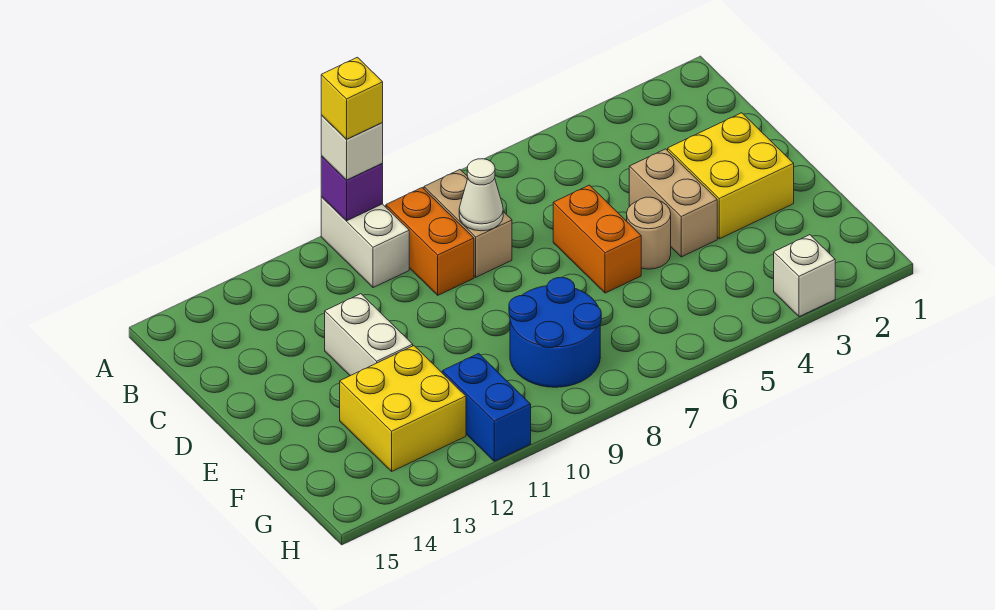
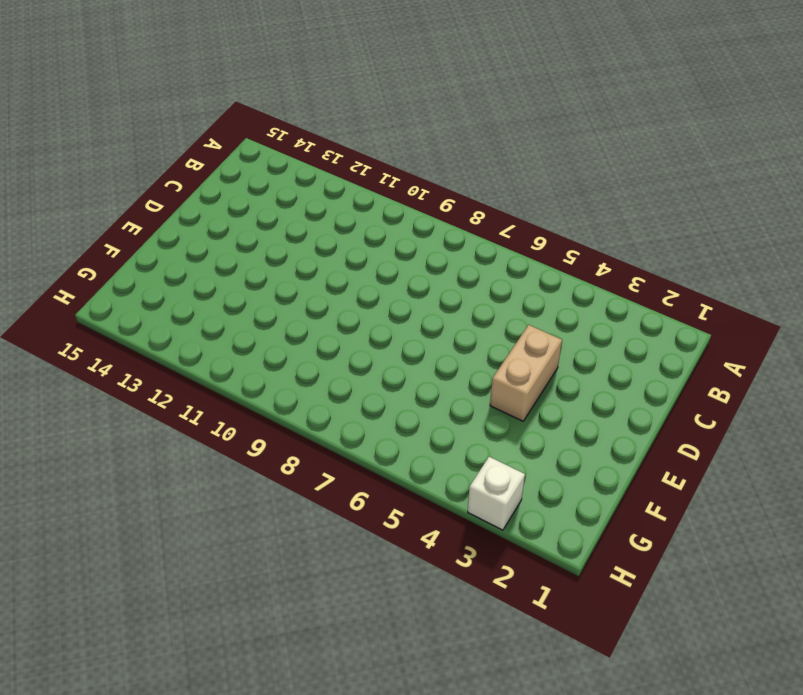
none -> white 1x2 brick [321,197,409,288]
none -> tan 1x2 brick [424,170,512,277]
none -> orange 1x2 brick [386,188,474,295]

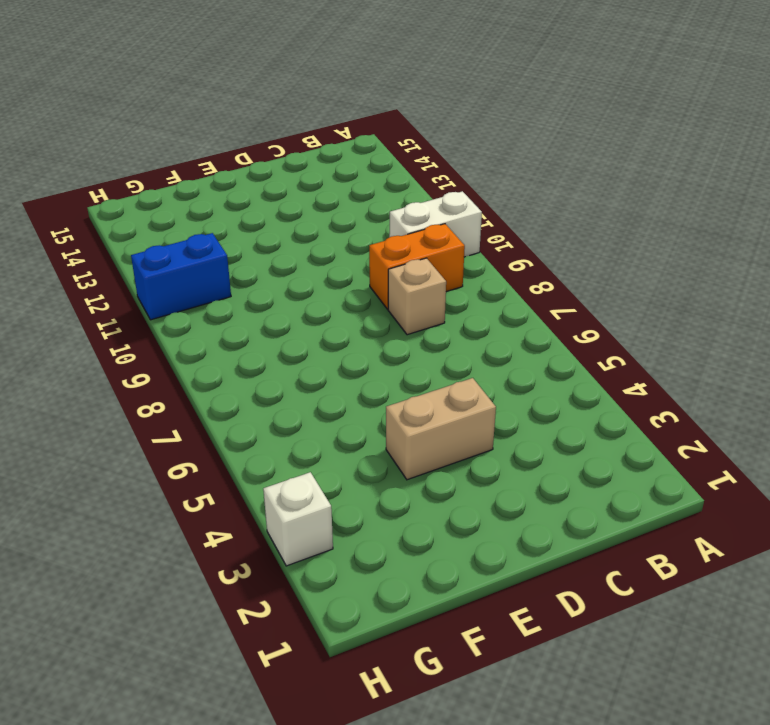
tan 1x1 brick [388,258,446,335] -> tan 1x2 brick [424,170,512,277]
none -> yellow 2x2 brick [667,113,794,239]
none -> orange 1x2 brick [553,185,641,293]
none -> white 1x2 brick [325,294,413,376]

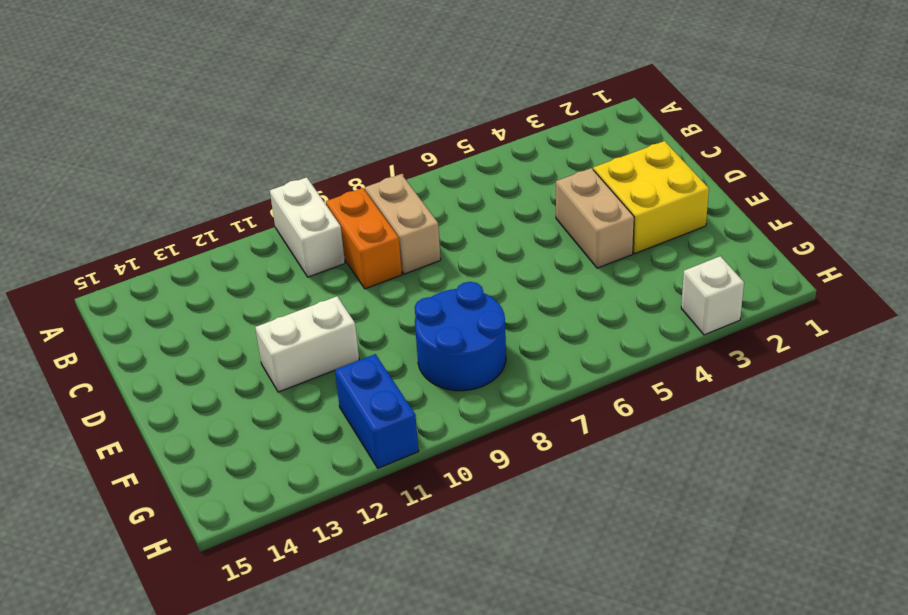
white 1x2 brick [255,296,359,392] -> white 1x2 brick turned to [325,294,413,376]
none -> orange 1x2 brick [553,185,641,293]
none -> tan 1x1 round brick [627,197,671,269]
none -> yellow 2x2 brick [340,346,466,471]

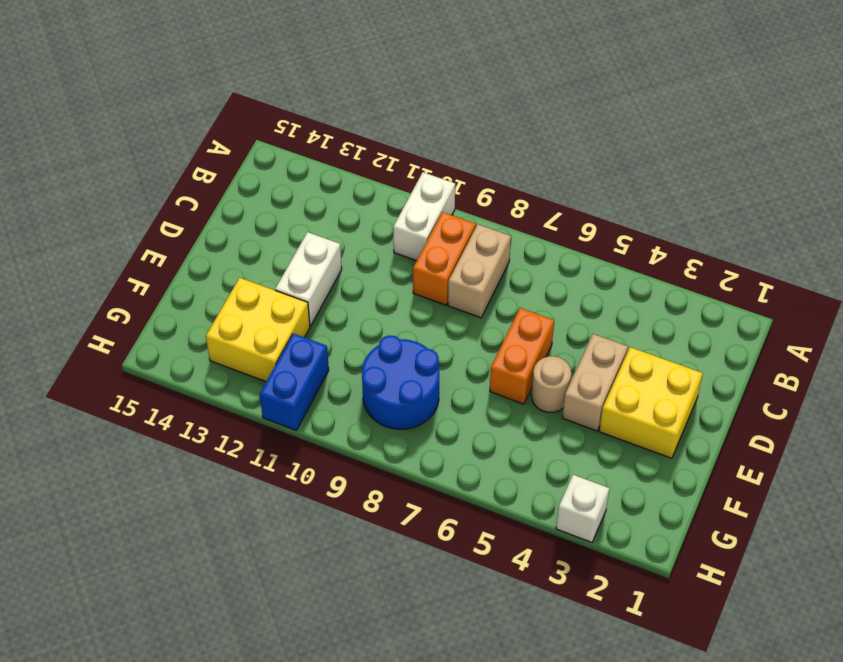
none -> purple 1x1 brick [321,156,383,221]
none -> white 1x1 cone [459,159,503,231]
none -> white 1x1 brick [321,115,383,180]

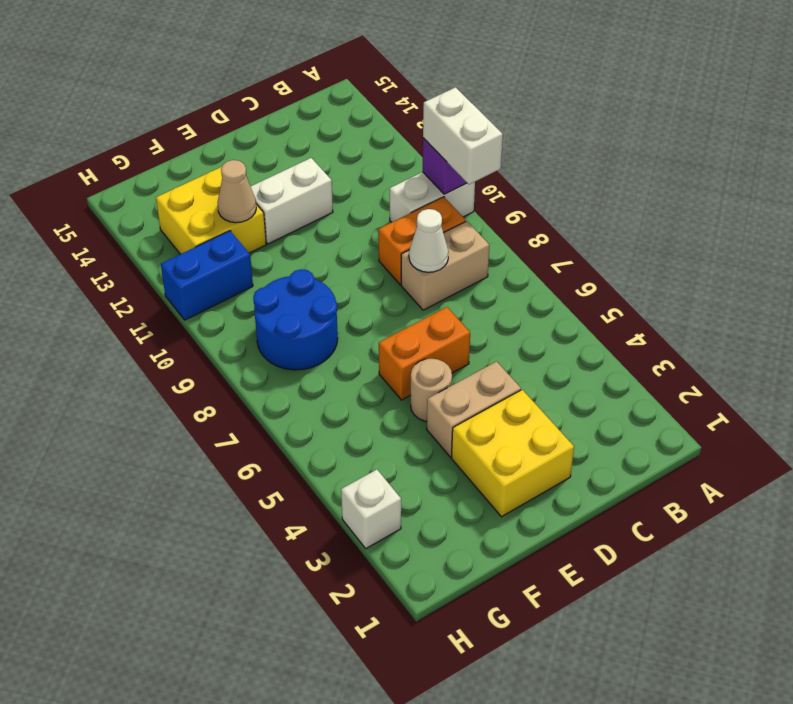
white 1x2 brick [423,87,503,184] -> white 1x1 brick [321,115,383,180]
tan 1x1 cone [218,160,256,223] -> none
none -> yellow 1x1 brick [321,57,383,139]

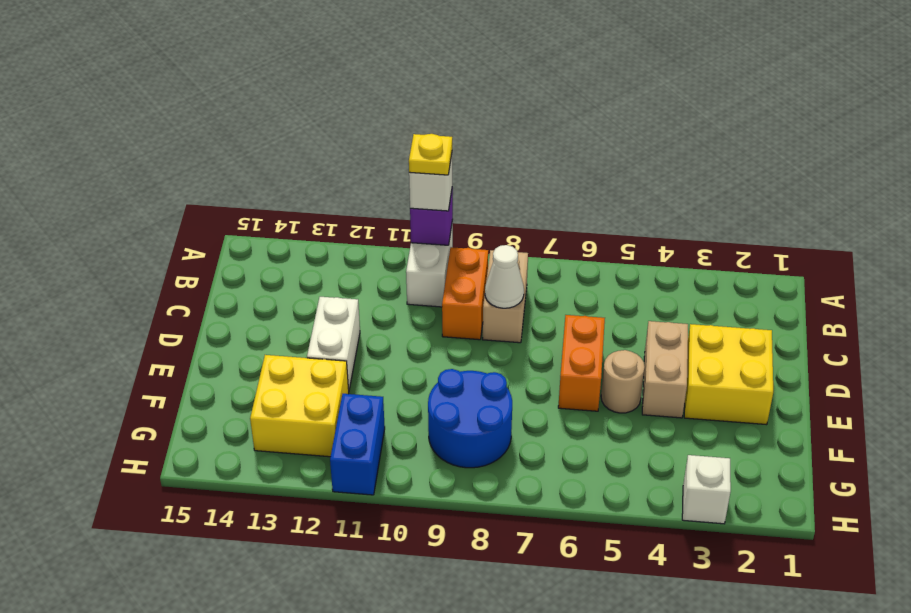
yellow 1x1 plate [409,134,452,175] -> yellow 1x1 brick [321,57,383,139]

